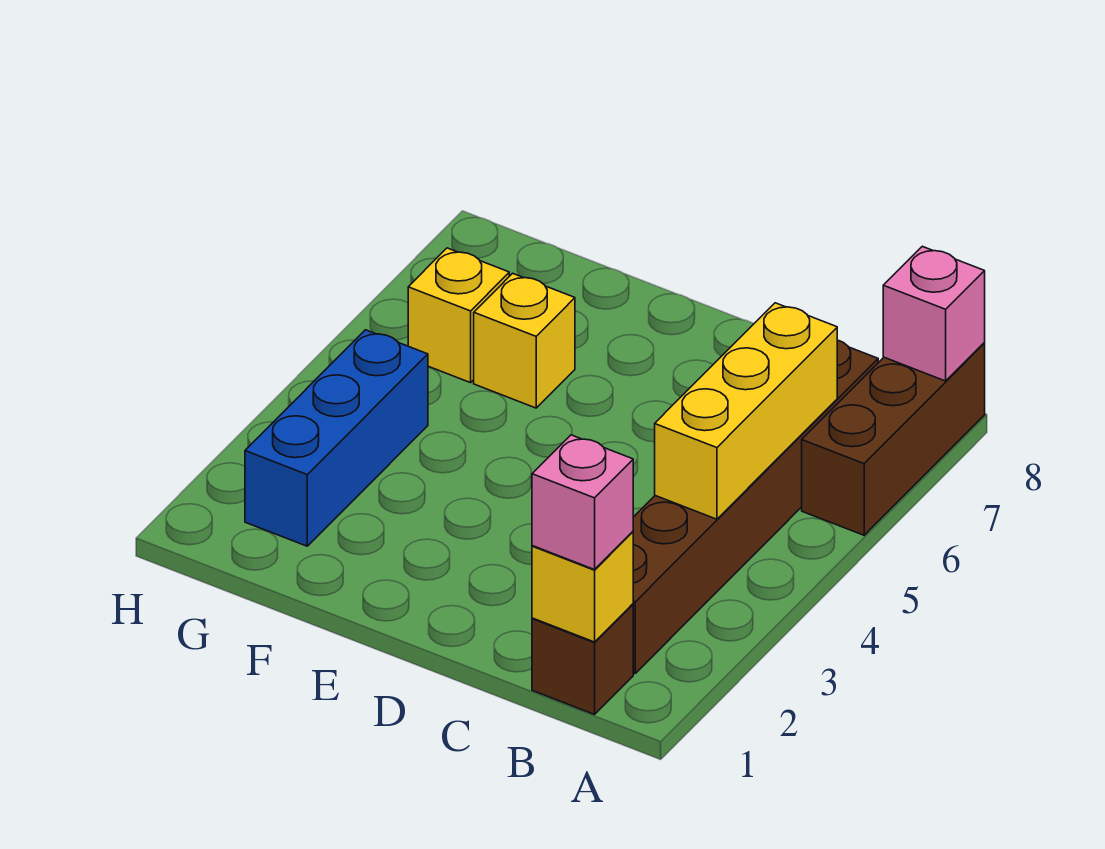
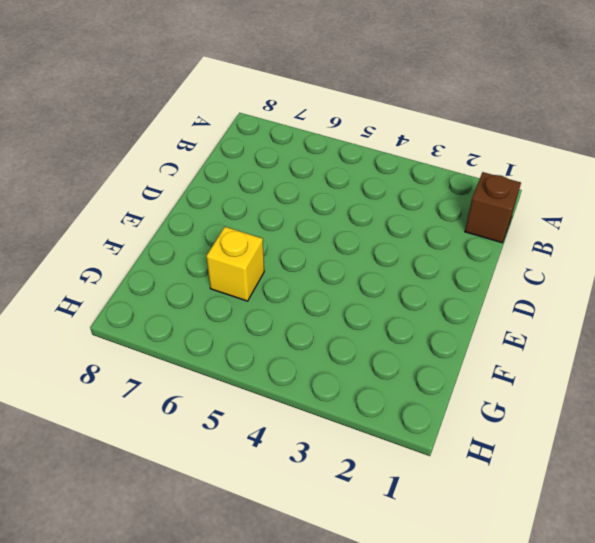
none -> brown 1x3 brick [802,343,985,535]
none -> brown 1x6 brick [633,340,878,673]

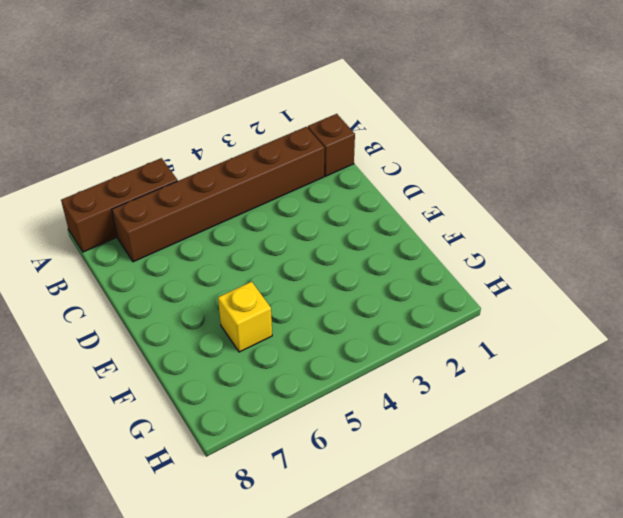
none -> blue 1x3 brick [245,330,428,546]
none -> yellow 1x1 brick [408,248,509,383]

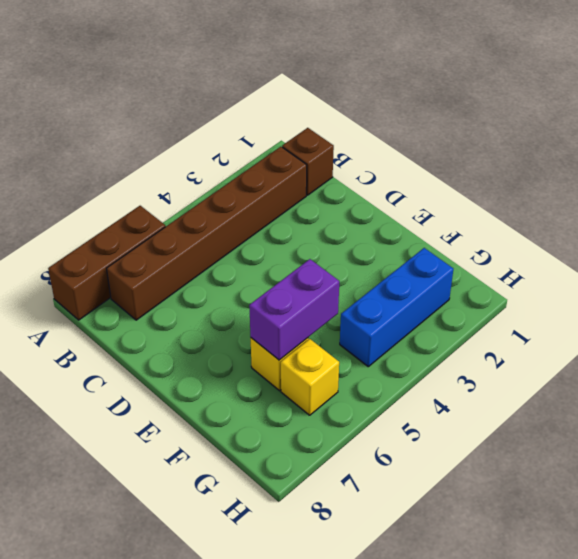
purple 1x2 brick [249,259,339,360] -> none
none -> pink 1x1 brick [883,246,985,381]
none -> yellow 1x1 brick [532,532,633,642]

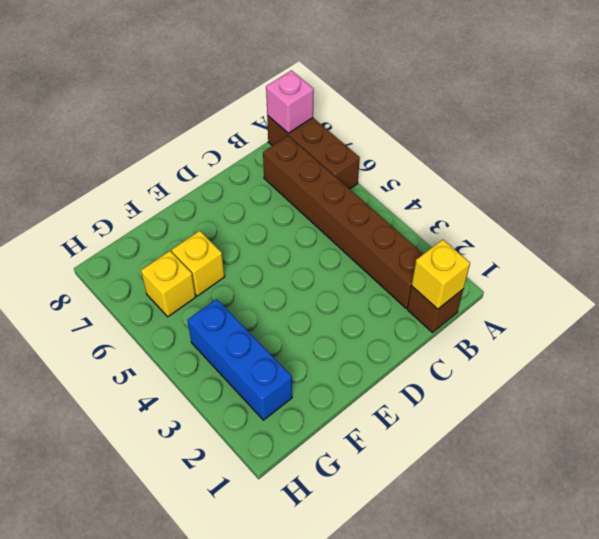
none -> yellow 1x3 brick [655,303,837,519]
none -> pink 1x1 brick [532,435,633,570]

